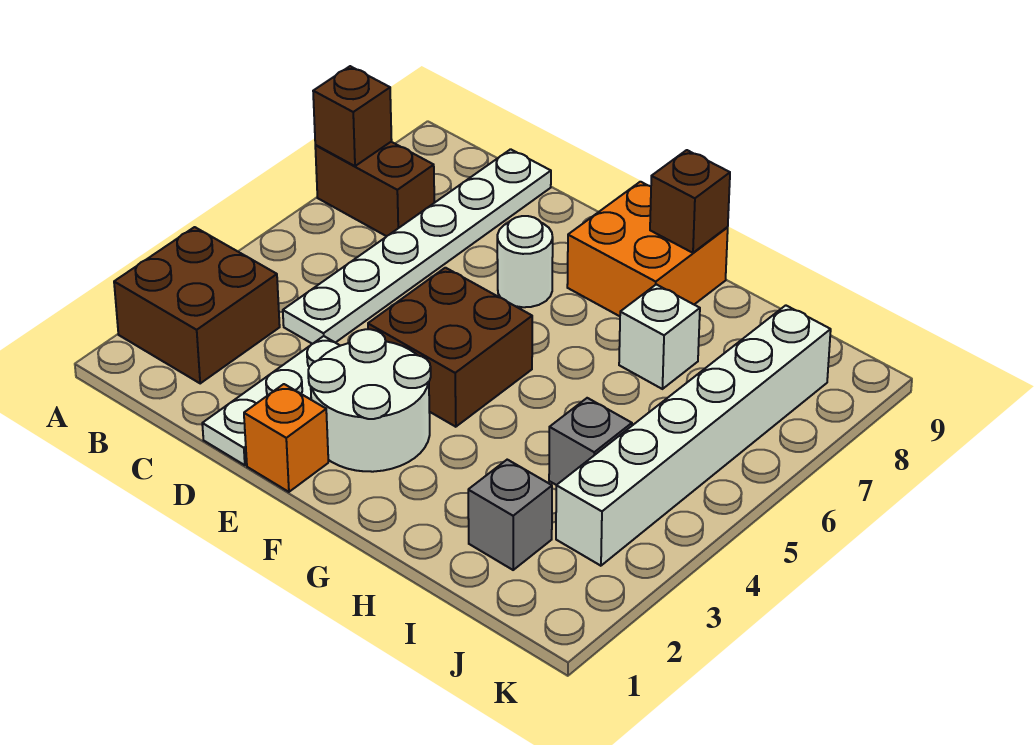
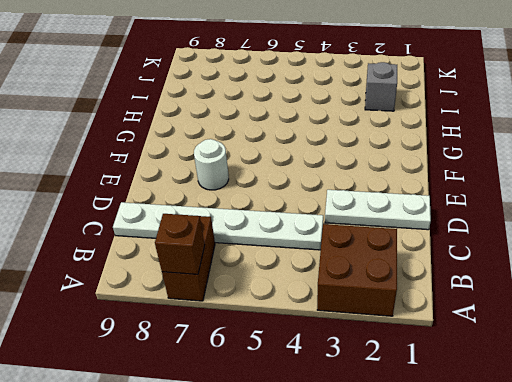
none -> orange 1x1 brick [244,384,328,492]
none -> white 2x2 round brick [308,329,431,472]
none -> brown 2x2 brick [368,268,532,427]

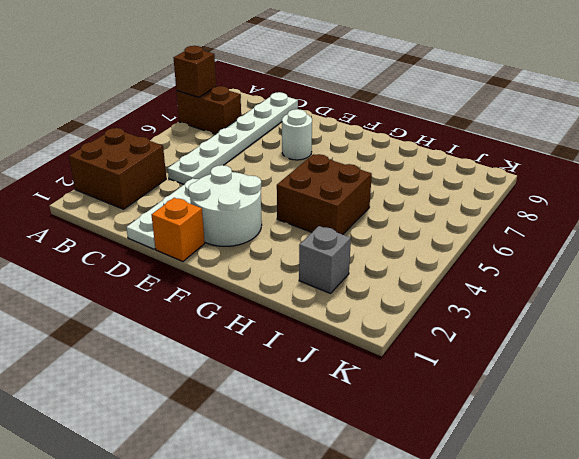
brown 2x2 brick [277,154,372,235] -> brown 2x2 brick moved to [368,268,532,427]
none -> orange 2x2 brick [567,182,728,316]
none -> white 1x1 brick [619,284,700,389]
none -> grey 1x1 brick [549,398,632,485]

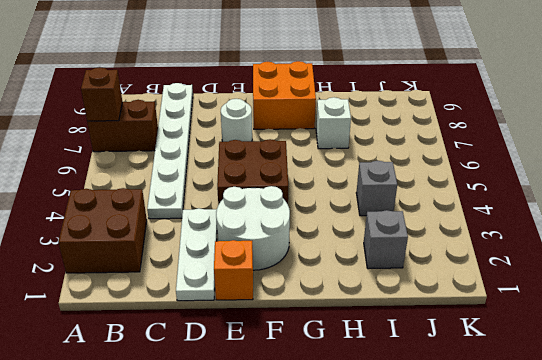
none -> white 1x6 brick [556,305,831,566]
none -> brown 1x1 brick [650,150,730,253]

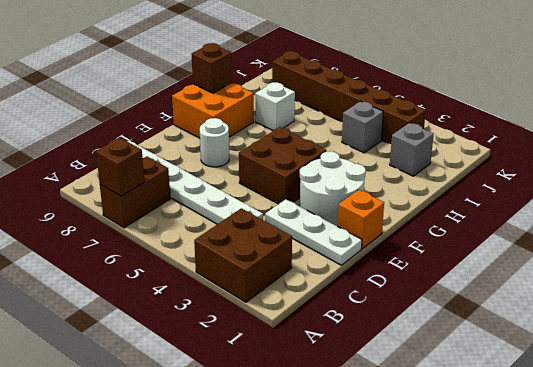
brown 1x6 brick [272,51,426,144] -> white 1x6 brick [556,305,831,566]

